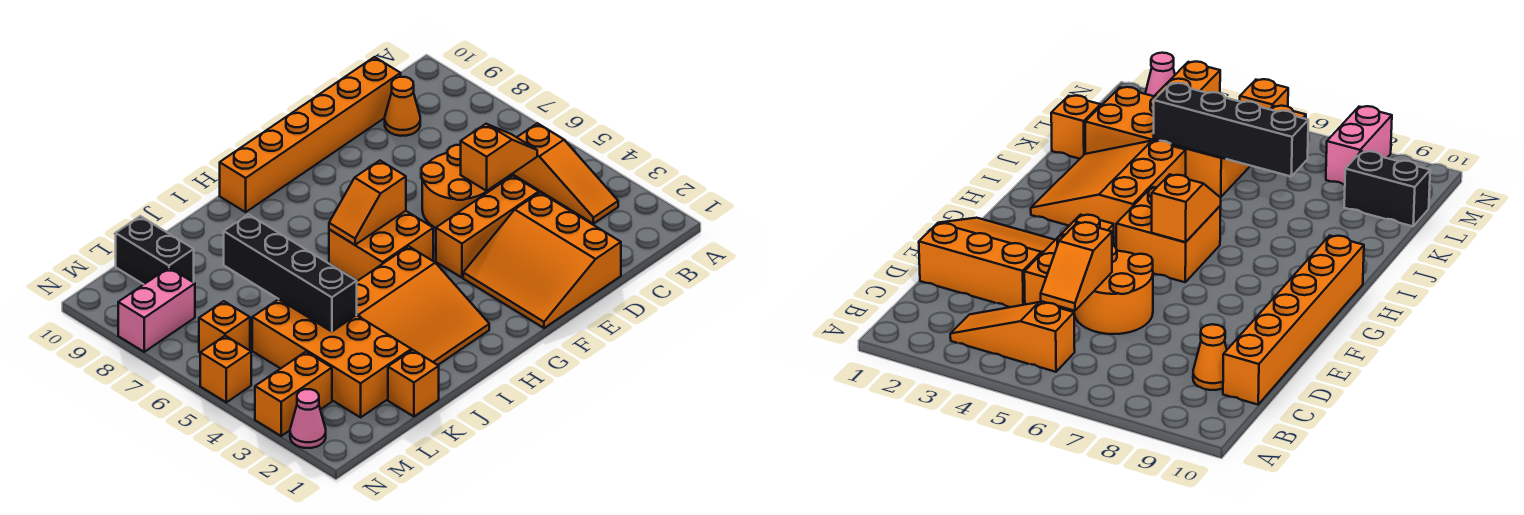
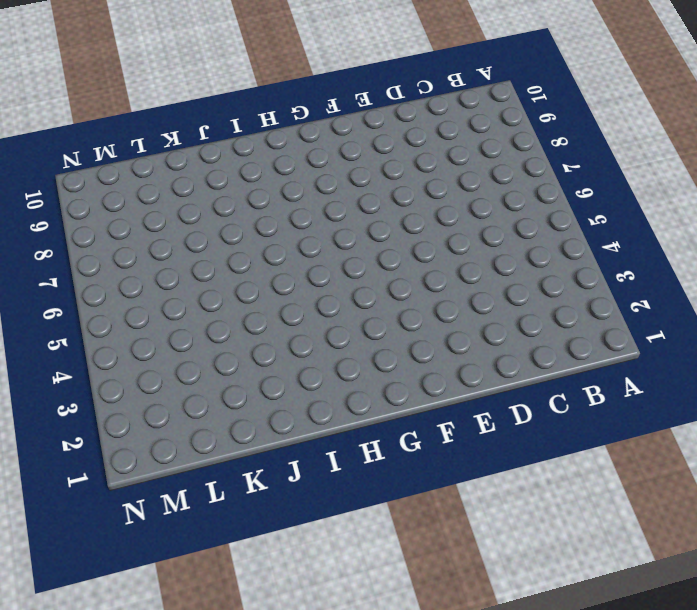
none -> orange 1x3 slope [513,123,618,224]
none -> orange 1x1 cone [385,77,420,136]
none -> orange 1x6 brick [220,57,401,212]

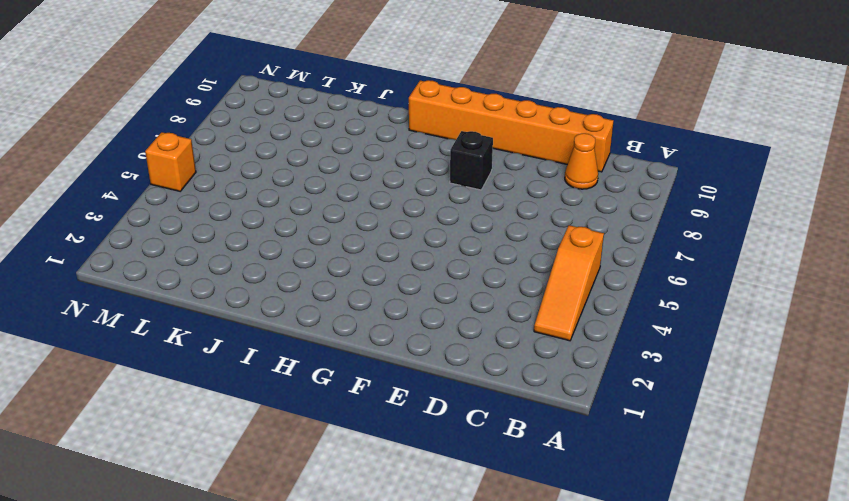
black 1x1 brick [450,131,493,190] -> none
none -> orange 3x3 slope [463,192,621,328]
none -> orange 1x3 brick [436,176,539,278]
none -> orange 2x2 round brick [422,145,496,228]

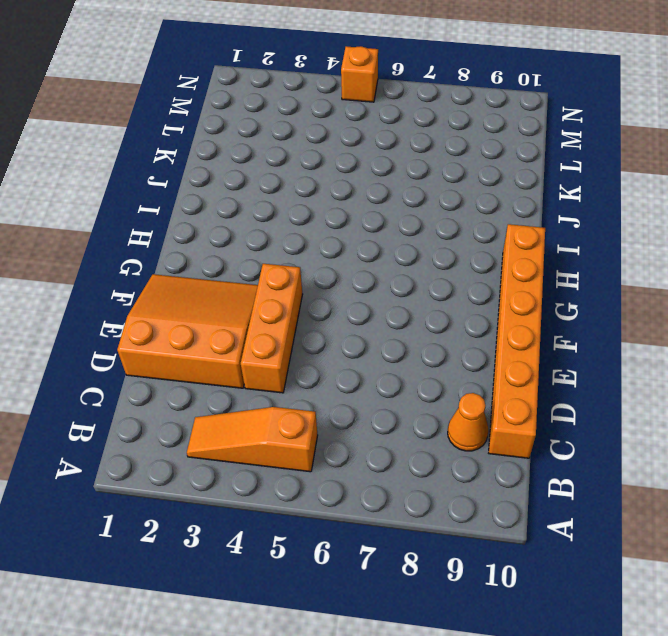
none -> orange 2x2 round brick [422,145,496,228]
none -> orange 2x2 brick [329,211,433,281]
none -> orange 3x3 slope [357,246,489,365]

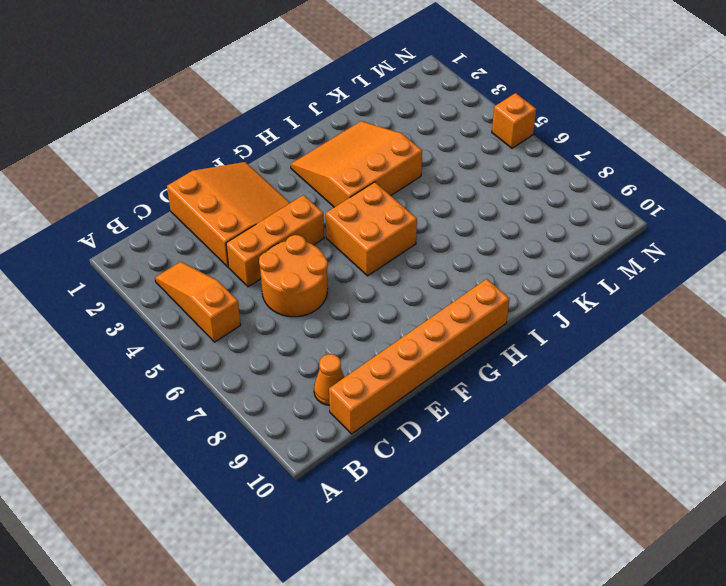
none -> orange 1x1 brick [388,350,439,417]
none -> orange 2x4 brick [252,299,411,417]
none -> black 1x2 brick [116,216,194,284]

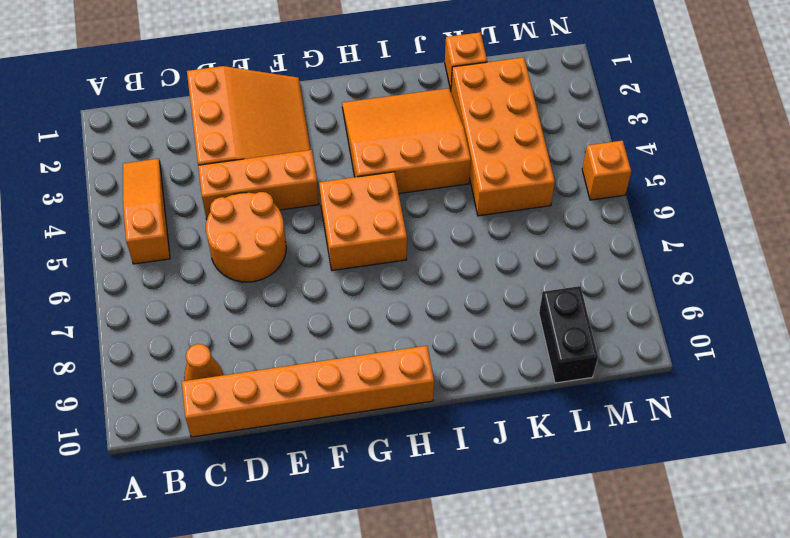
none -> orange 1x2 brick [255,352,332,436]
none -> orange 1x1 brick [199,301,250,352]
none -> pink 1x2 brick [118,268,195,352]

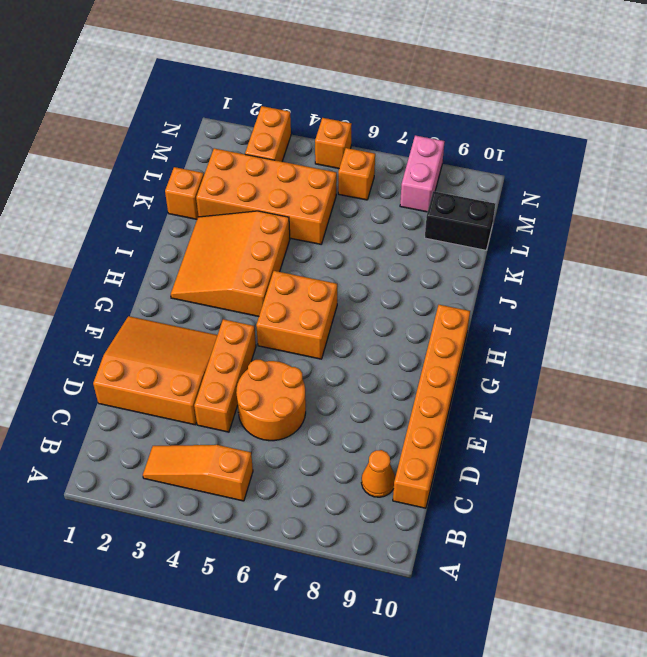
none -> pink 1x1 cone [290,389,326,448]
none -> orange 1x2 slope [461,124,537,191]
none -> orange 1x2 slope [329,161,406,245]

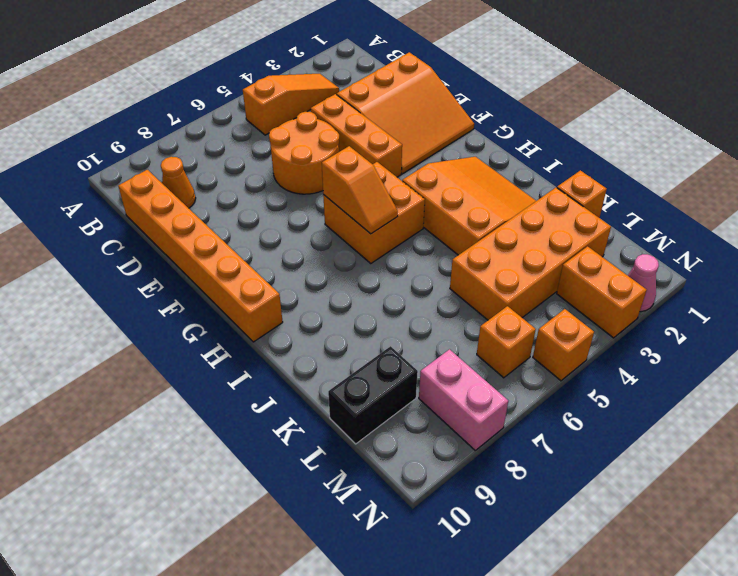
none -> orange 1x2 slope [461,124,537,191]
none -> black 1x4 brick [224,214,357,332]

